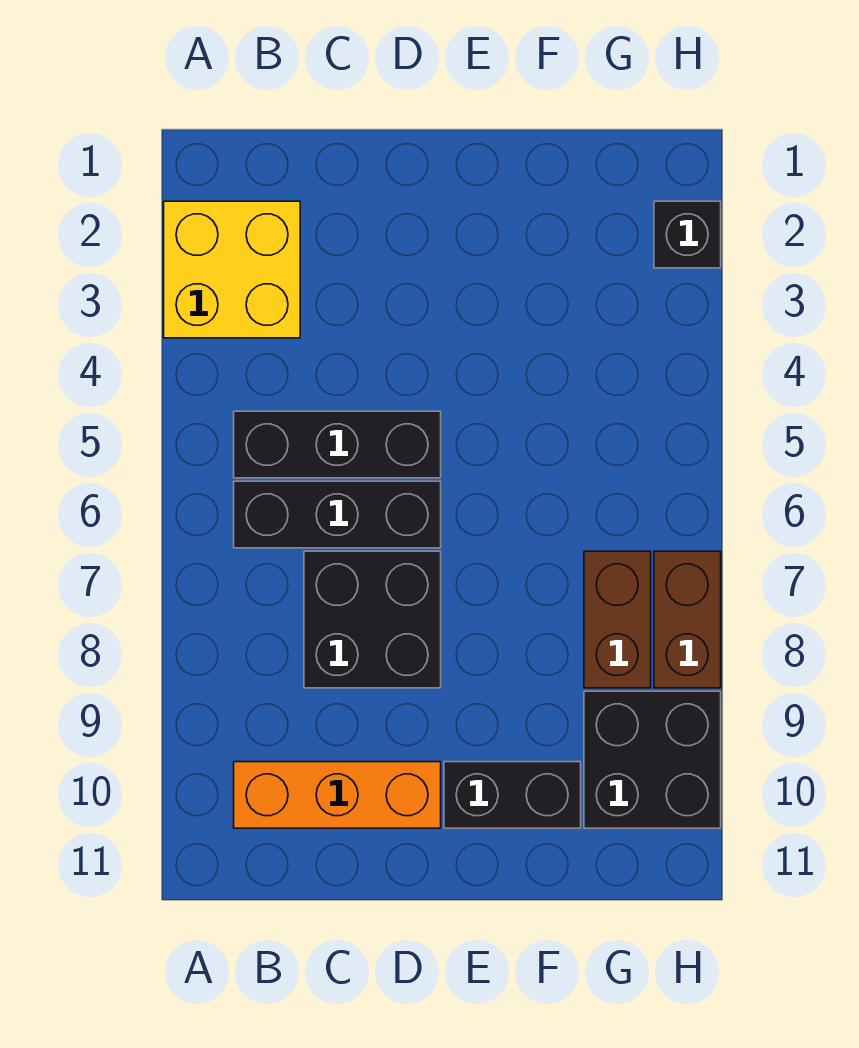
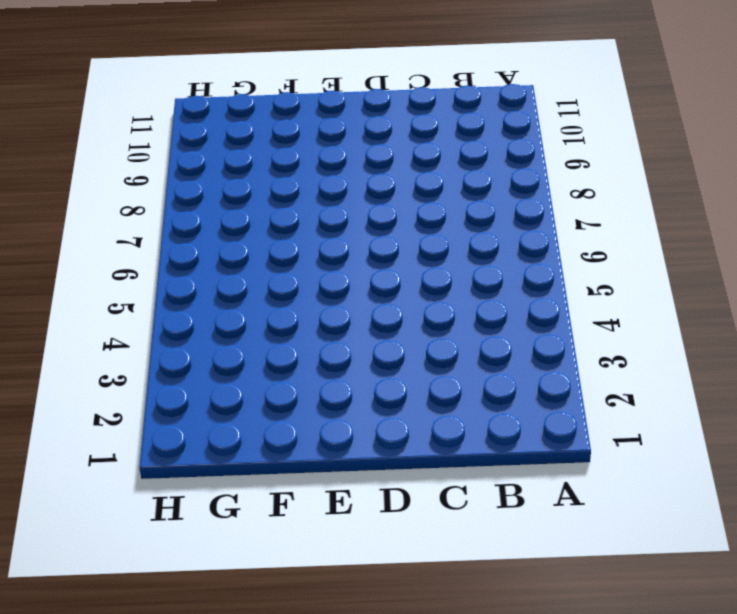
none -> yellow 2x2 brick [164,201,300,338]
none -> black 1x3 brick [234,411,441,478]

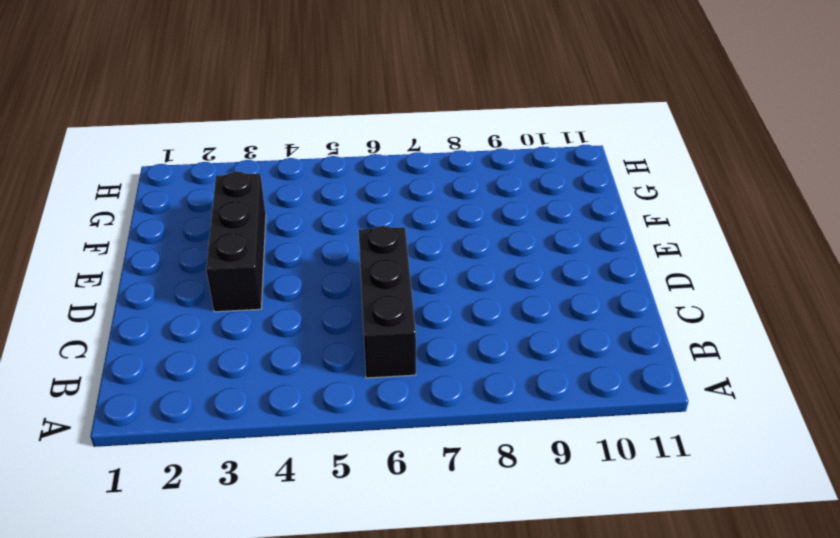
black 1x3 brick [206,172,266,312] -> black 1x3 brick moved to [234,411,441,478]
none -> yellow 2x2 brick [164,201,300,338]
none -> orange 1x3 brick [234,762,441,828]

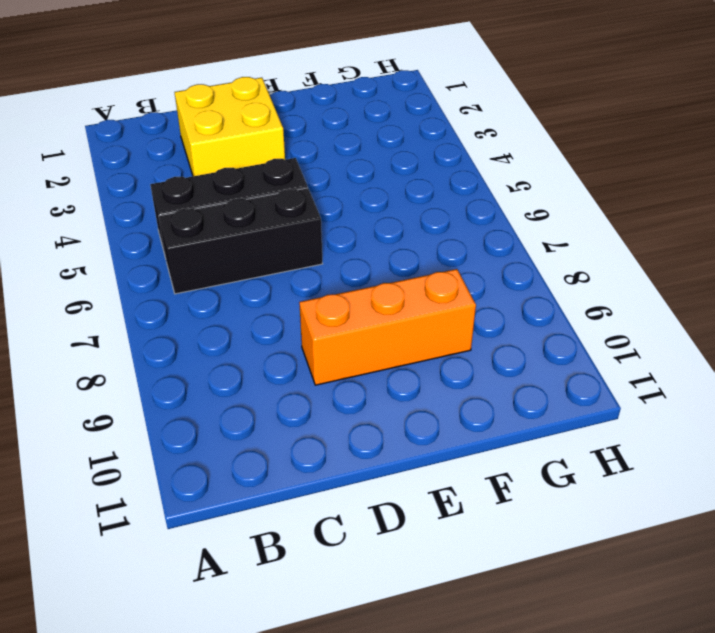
yellow 2x2 brick [174,77,285,176] -> yellow 2x2 brick moved to [164,201,300,338]
orange 1x3 brick [299,269,476,385] -> orange 1x3 brick moved to [234,762,441,828]
none -> black 2x2 brick [304,551,441,688]
none -> black 1x2 brick [444,762,581,828]

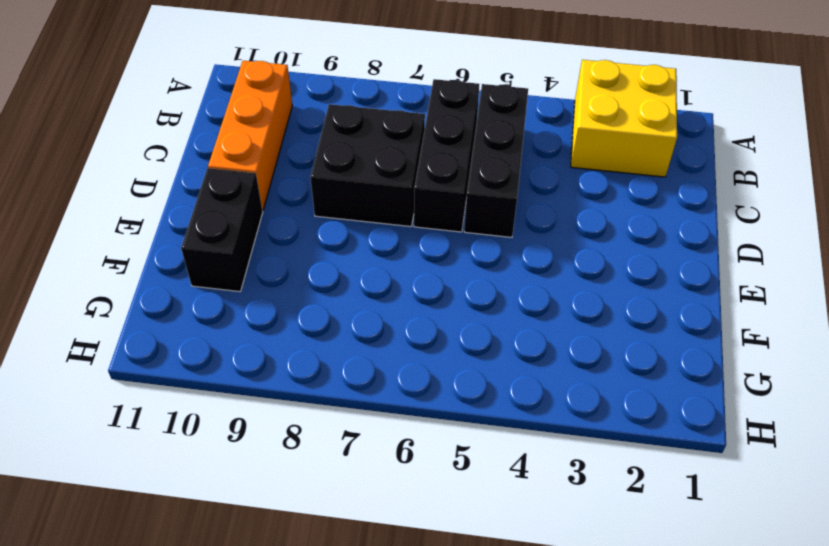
none -> brown 1x2 brick [584,551,651,688]
none -> black 2x2 brick [584,691,721,828]

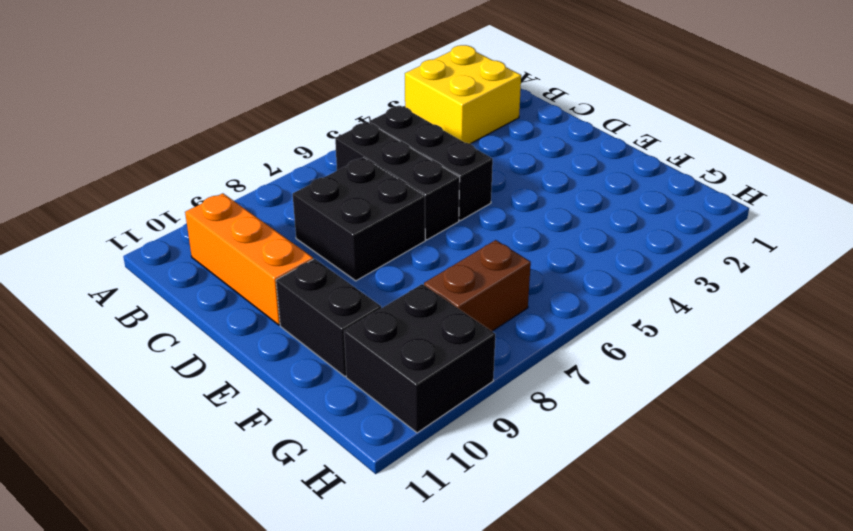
none -> black 1x1 brick [654,201,721,268]
none -> brown 1x2 brick [654,551,721,688]

